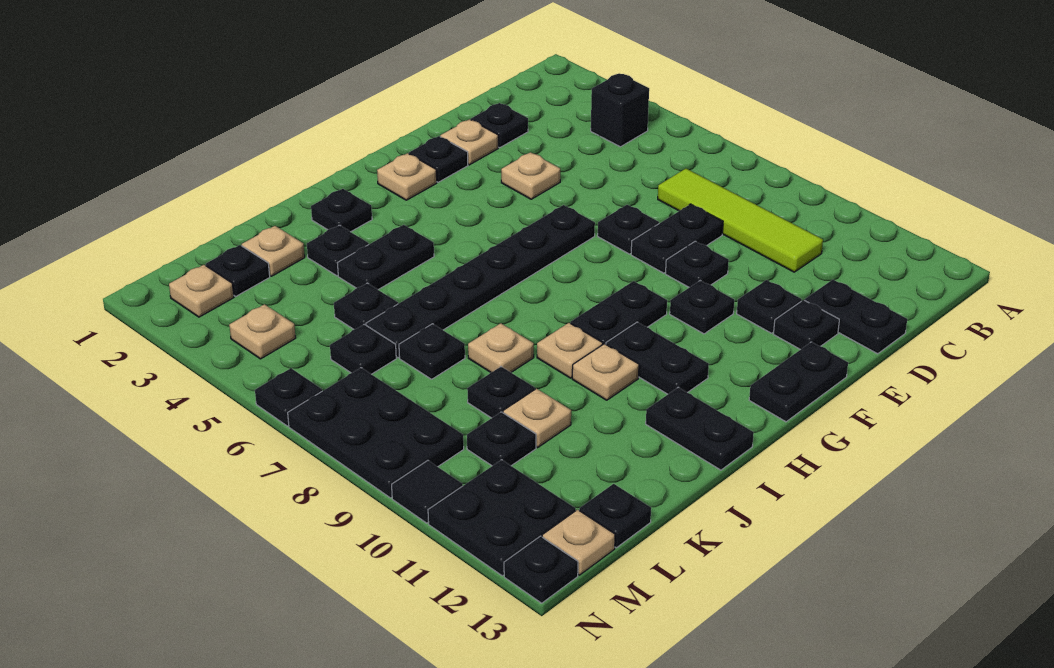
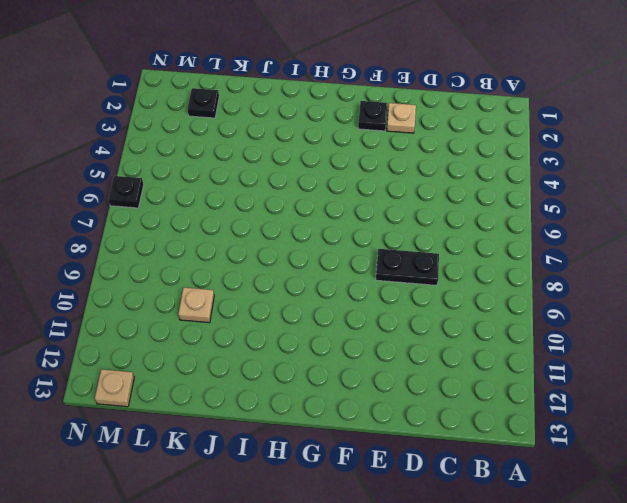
none -> black 1x1 brick [591,73,649,147]
none -> lime 1x4 tile [658,169,823,272]
none -> black 1x1 plate [471,103,528,148]
none -> black 1x2 plate [805,280,907,354]

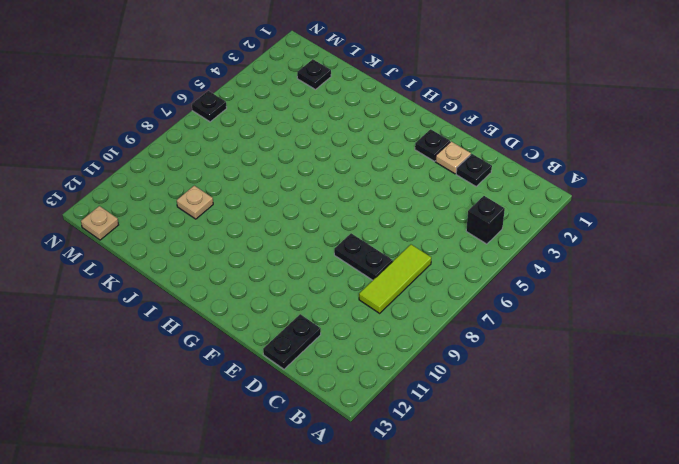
lime 1x3 tile [359,245,431,313] -> lime 1x4 tile [658,169,823,272]
none -> tan 1x1 plate [501,152,560,199]
none -> black 1x1 plate [598,205,659,254]
none -> black 1x1 plate [666,241,729,287]
none -> black 1x1 plate [737,280,802,333]

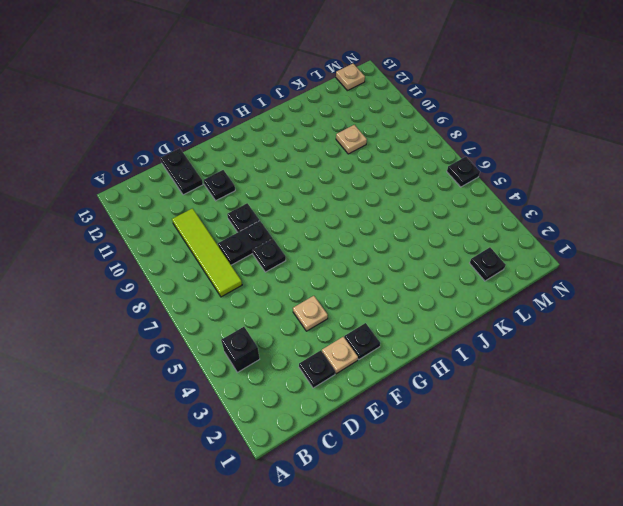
none -> black 1x1 plate [774,300,839,350]
none -> black 1x6 plate [366,205,595,358]
none -> black 1x1 plate [670,281,734,334]
none -> black 1x2 plate [749,342,848,422]

